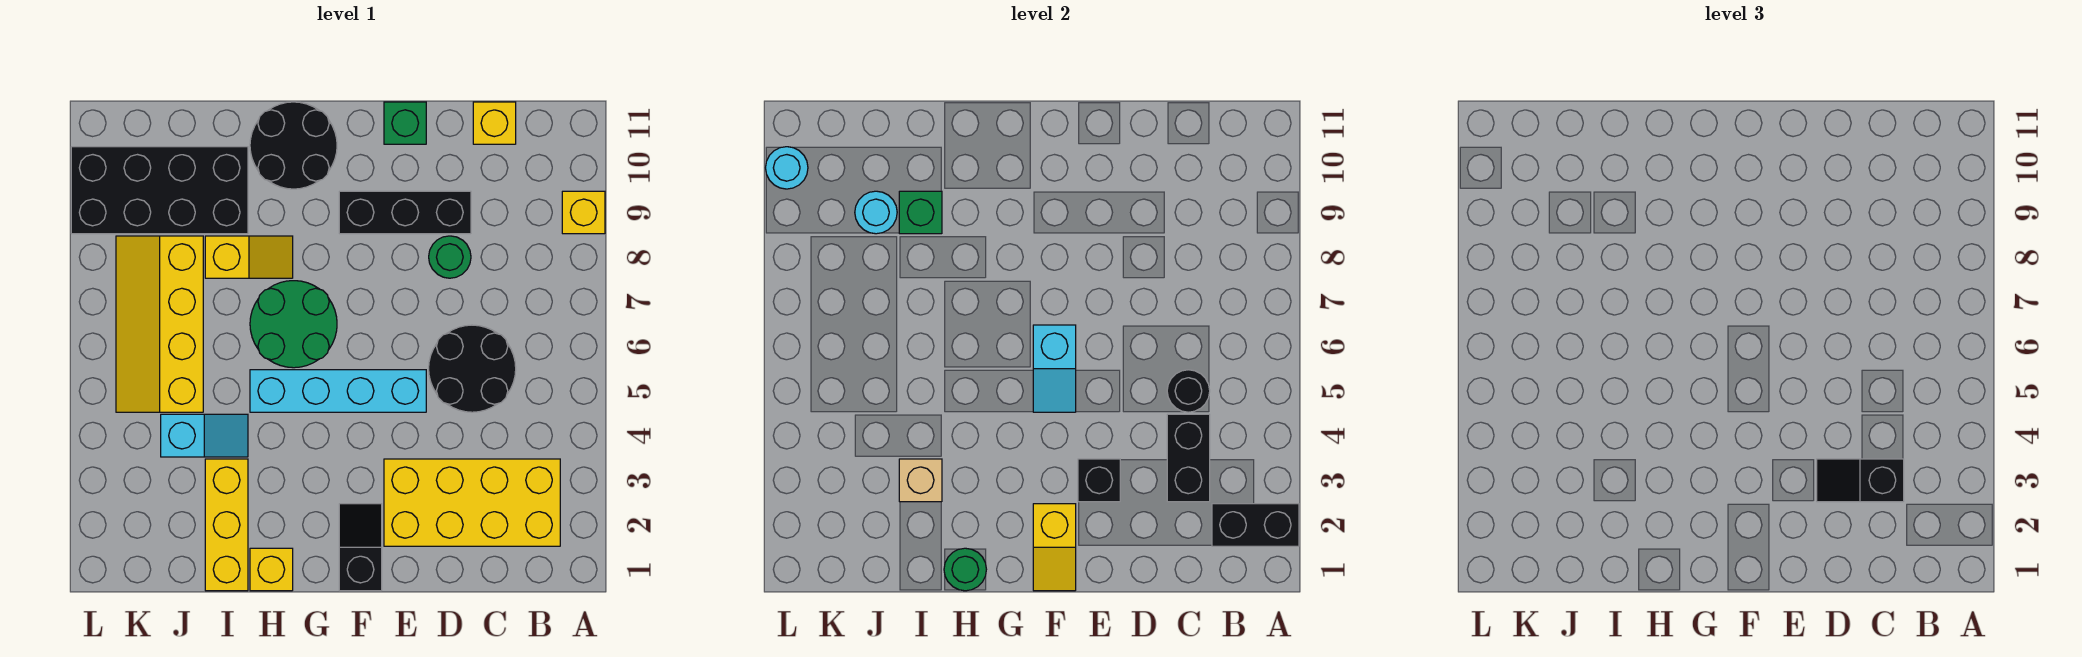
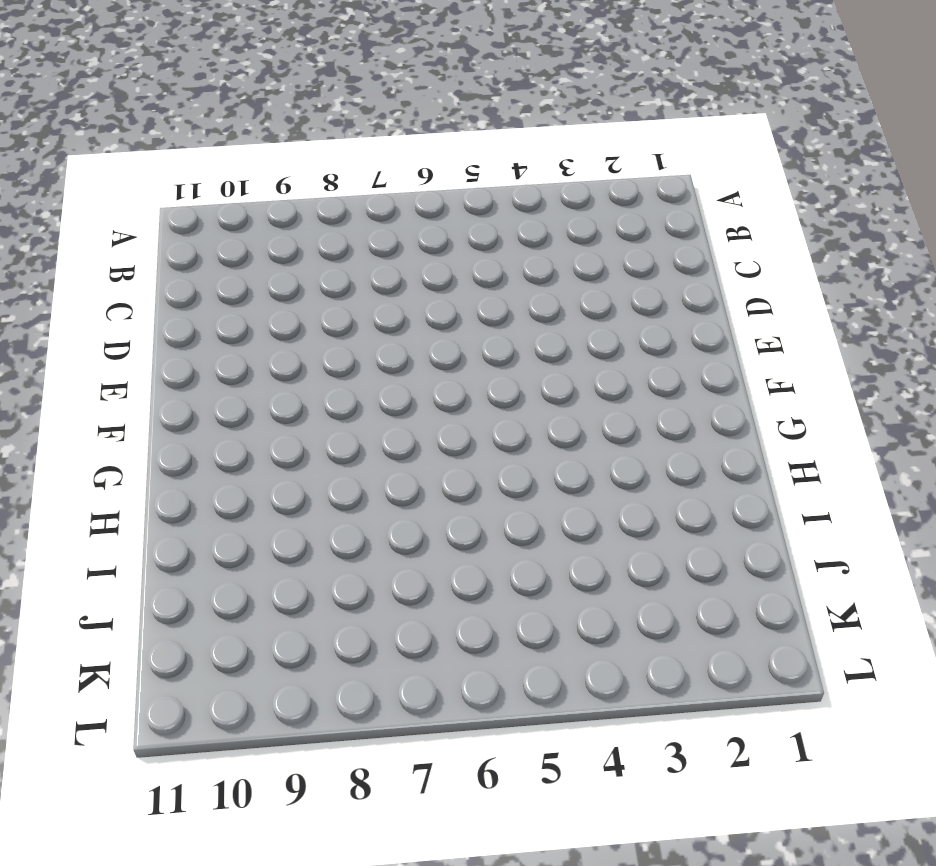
none -> yellow 1x1 brick [562,191,605,234]
none -> yellow 2x4 brick [384,459,560,546]
none -> black 2x2 round brick [429,325,516,412]

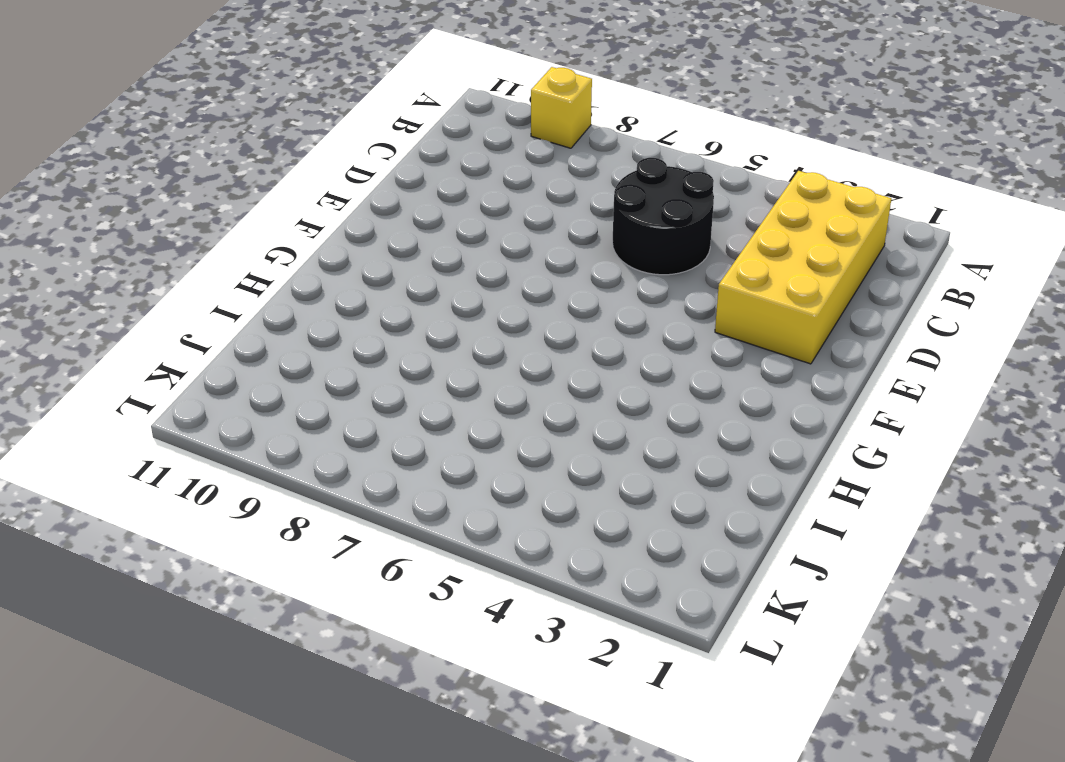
none -> yellow 1x1 brick [473,102,516,144]
none -> green 1x1 round brick [429,236,471,278]
none -> black 1x3 brick [339,191,471,234]

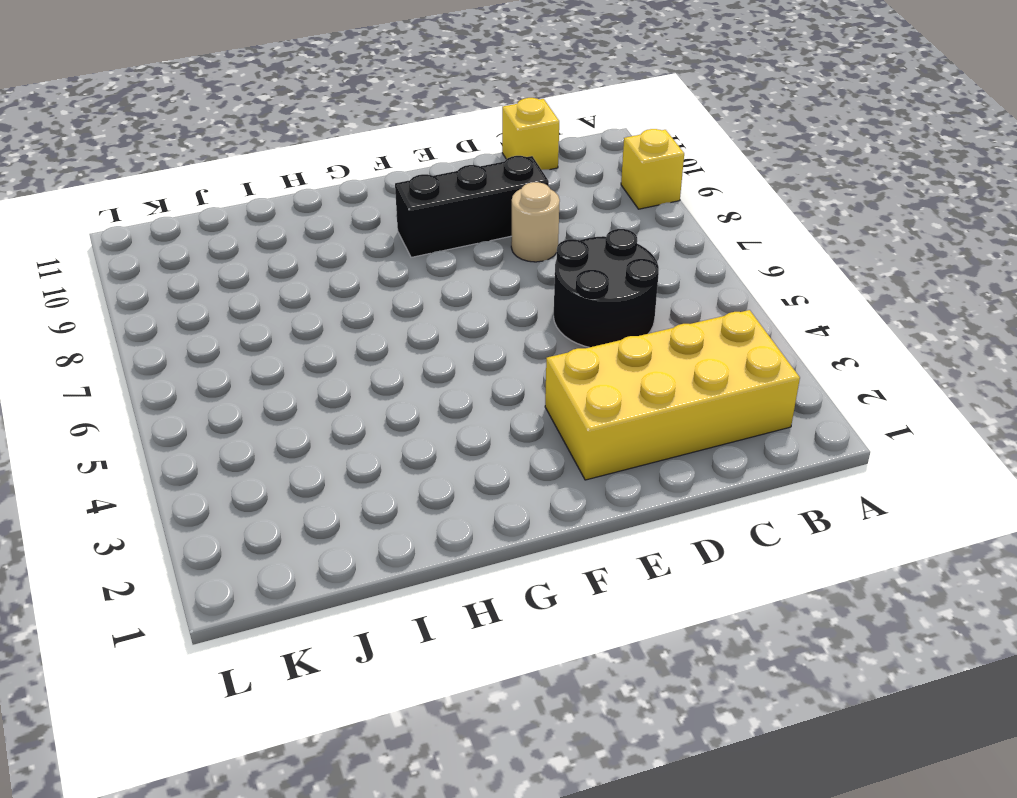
tan 1x1 round brick [511,182,560,262] -> green 1x1 round brick [429,236,471,278]
none -> cyan 1x4 brick [250,370,426,412]
none -> green 1x1 brick [384,102,426,144]
none -> black 1x2 slope [339,504,382,591]

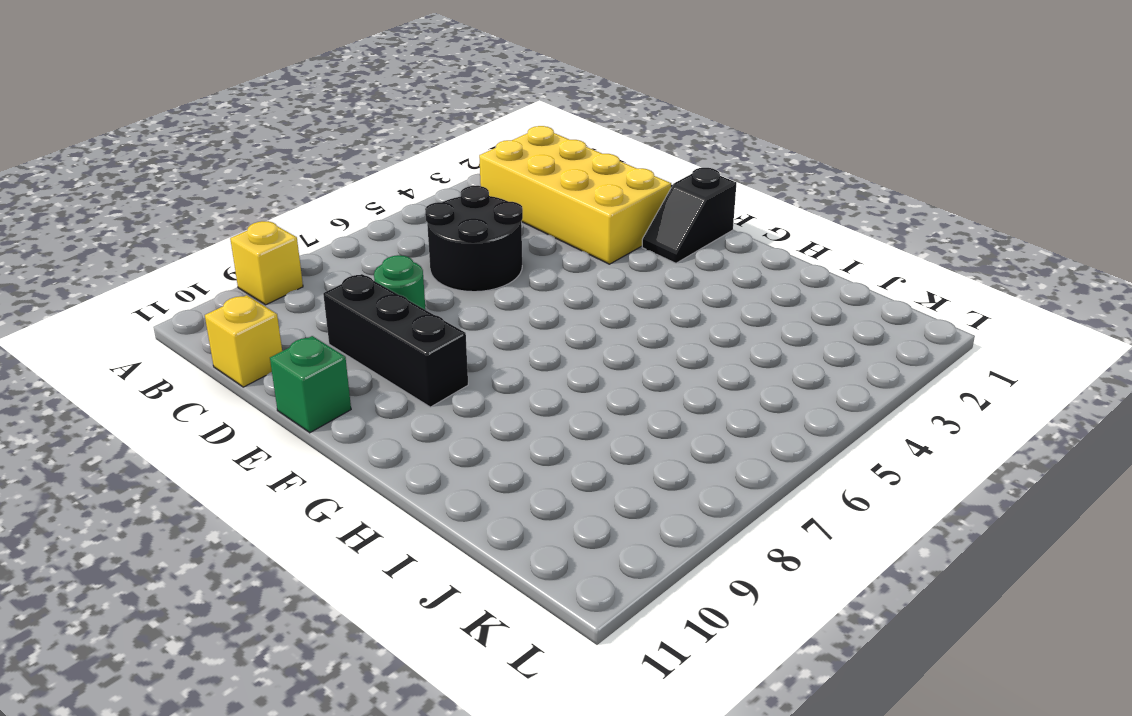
none -> cyan 1x4 brick [250,370,426,412]
none -> green 2x2 round brick [250,281,337,368]
none -> black 2x2 round brick [250,102,337,189]

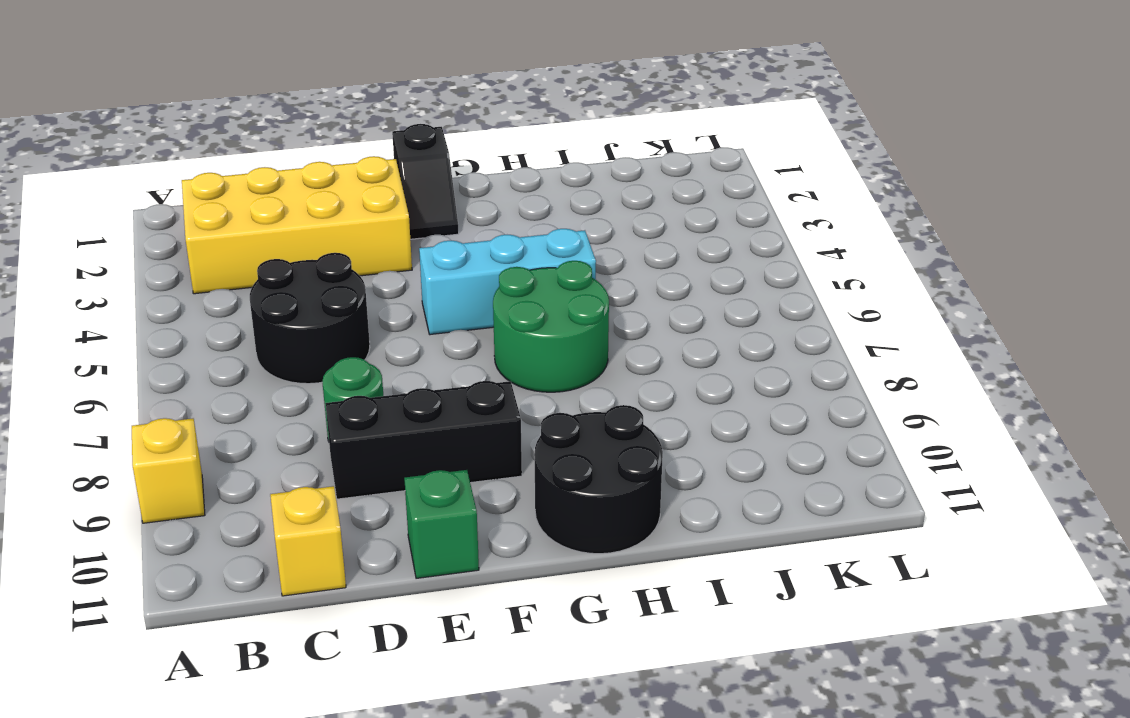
cyan 1x3 brick [419,229,596,335] -> cyan 1x4 brick [250,370,426,412]
none -> yellow 1x1 brick [250,548,293,591]
none -> yellow 1x2 slope [205,236,293,278]
none -> yellow 1x3 brick [205,459,248,591]

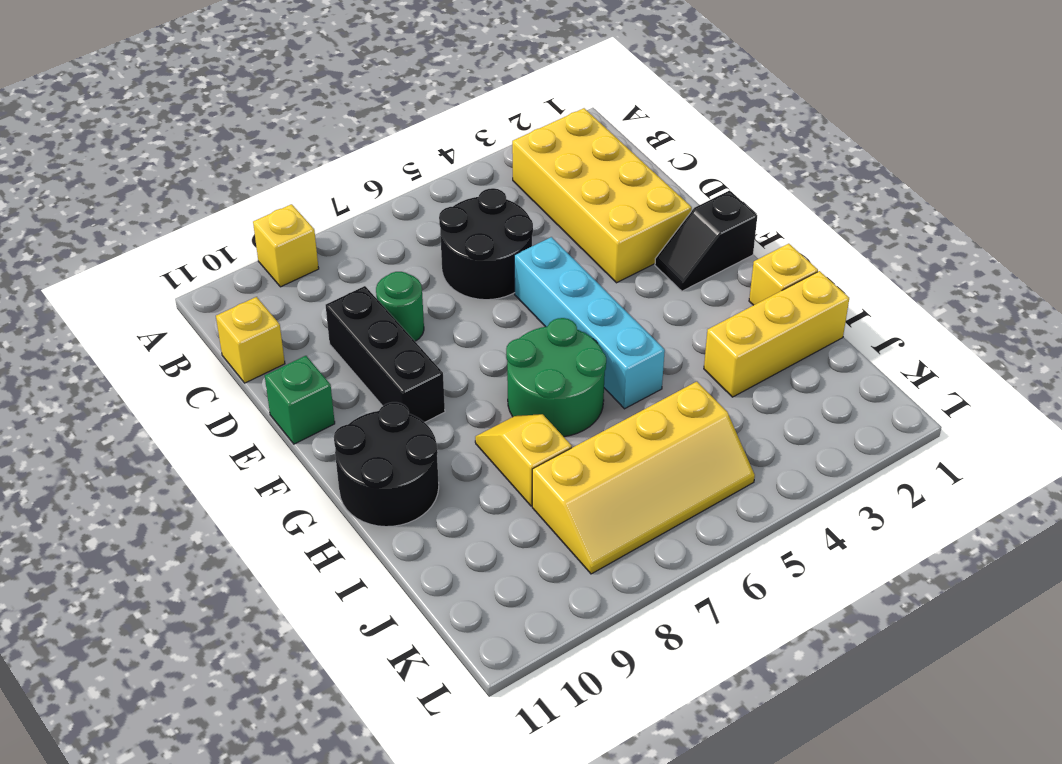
none -> cyan 1x2 slope [161,414,248,457]
none -> black 2x4 brick [71,147,248,234]
none -> black 1x2 brick [1212,504,1299,546]

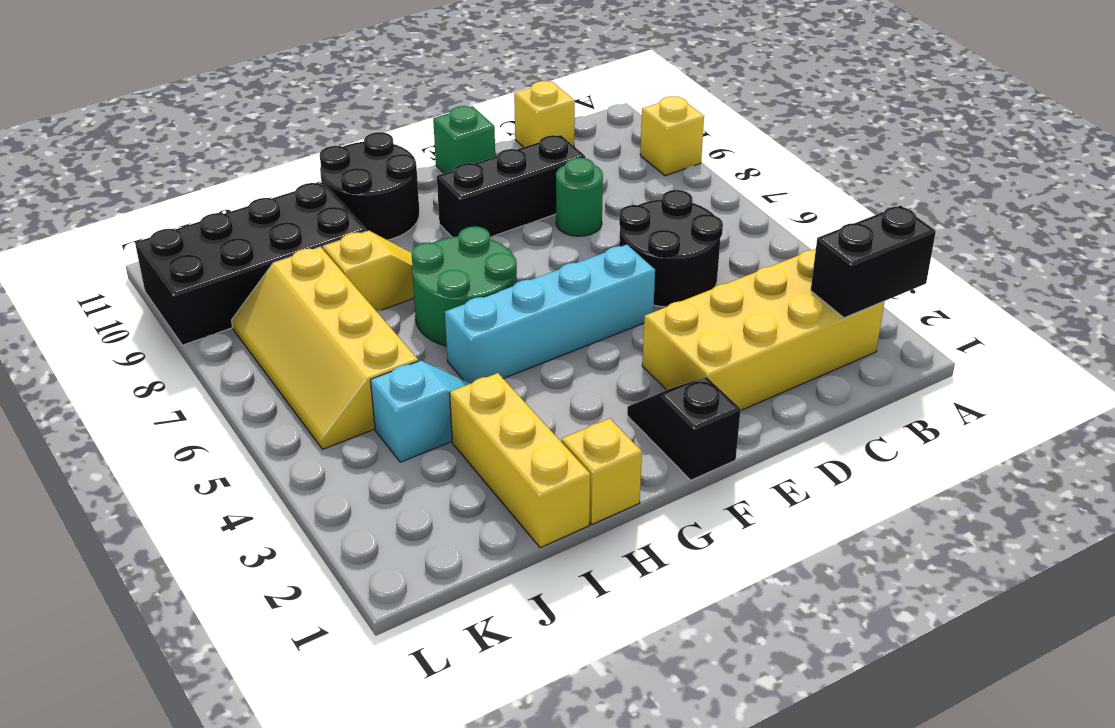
none -> black 1x2 brick [1167,414,1210,502]
none -> black 1x1 round brick [1167,370,1210,412]
none -> black 1x1 brick [1078,459,1120,502]

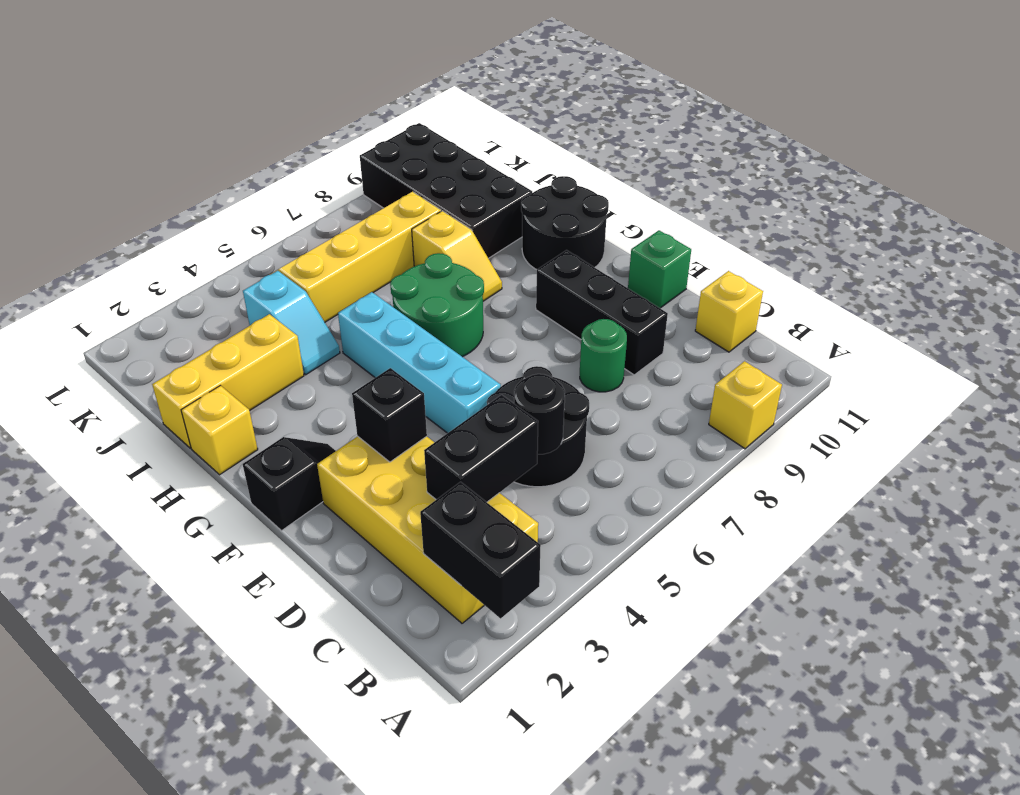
none -> yellow 1x2 slope [1033,504,1076,591]
none -> cyan 1x2 slope [1033,325,1076,412]
none -> green 1x1 round brick [944,548,986,591]

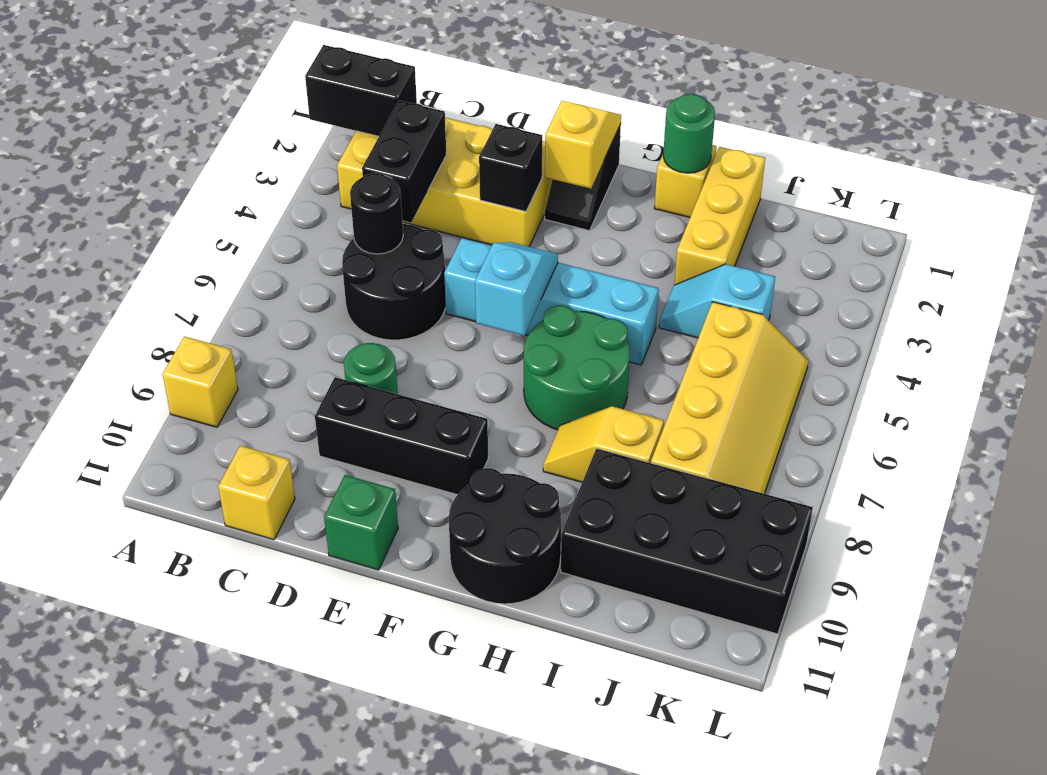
none -> tan 1x1 brick [899,459,942,502]
none -> green 1x1 brick [899,191,942,234]
none -> cyan 1x1 round brick [855,191,897,234]

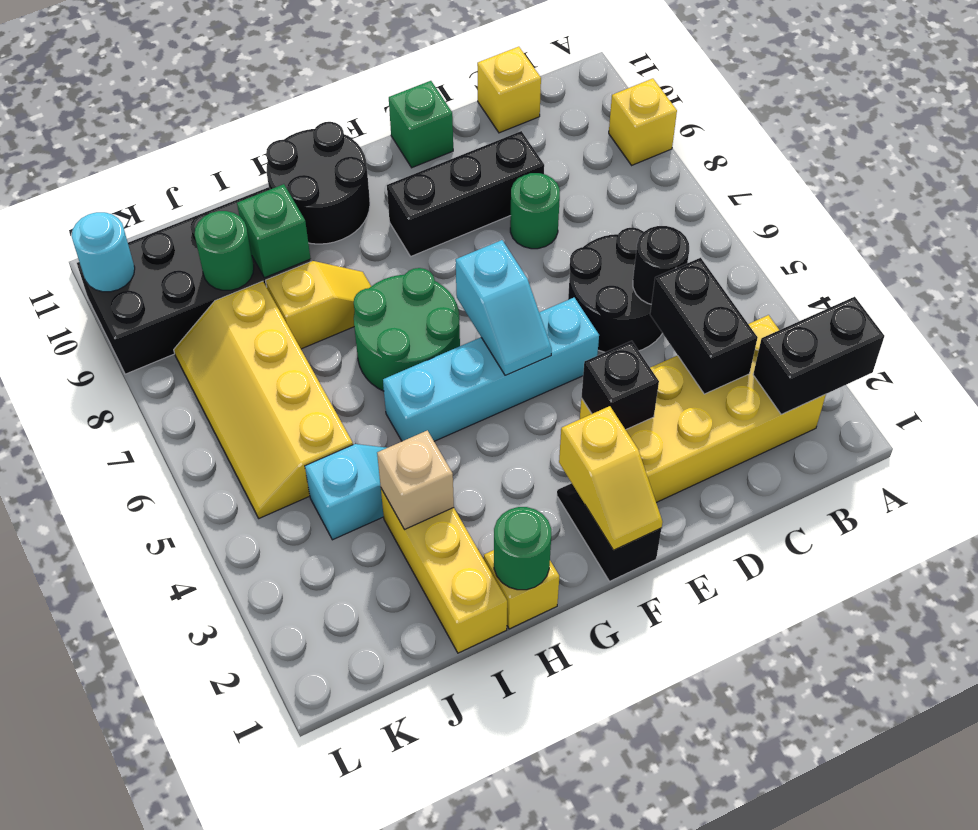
green 1x1 round brick [195,211,254,290] -> cyan 1x1 round brick [855,191,897,234]
none -> black 1x2 slope [1817,459,1904,502]

